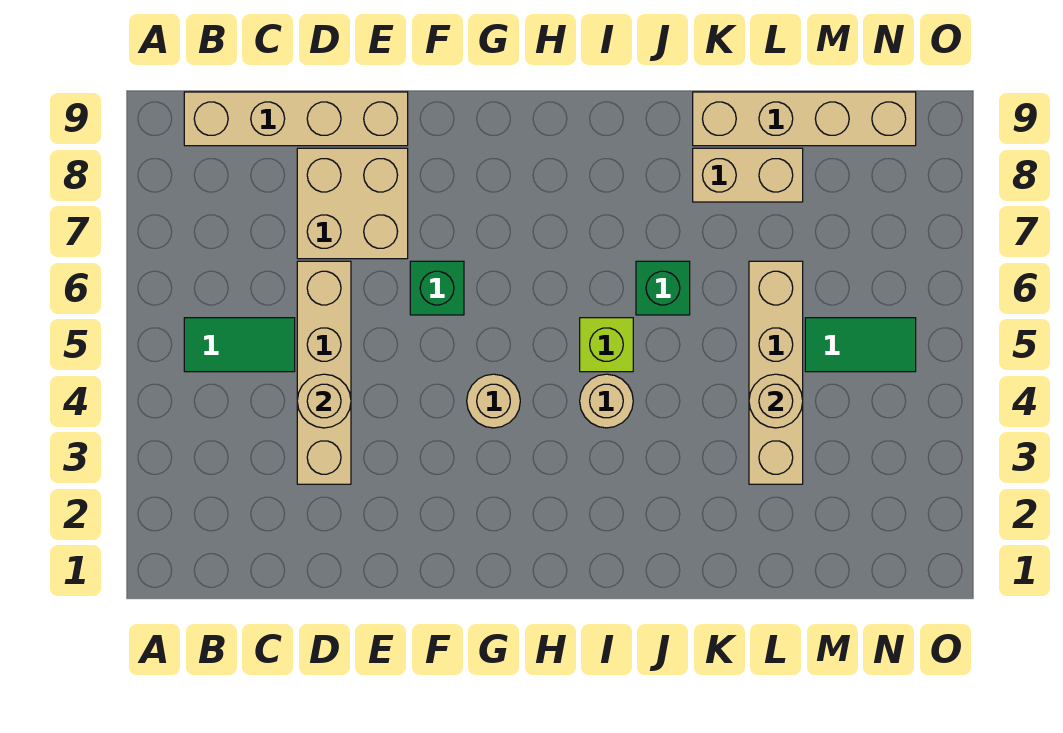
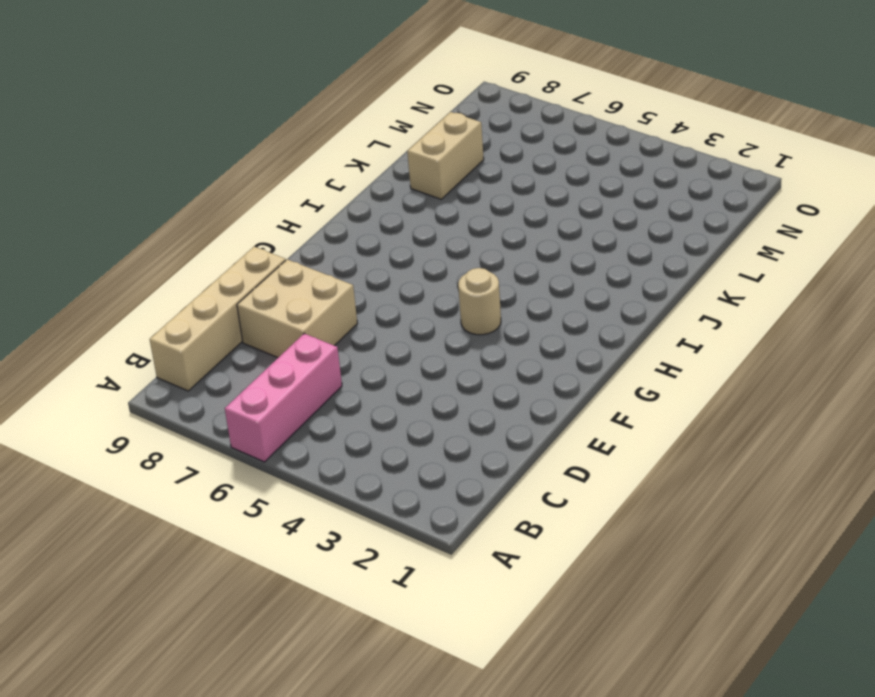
pink 1x3 brick [225,334,342,462] -> none
none -> green 1x2 tile [184,318,295,372]
none -> tan 1x4 brick [297,261,351,484]
none -> green 1x1 brick [410,261,464,315]

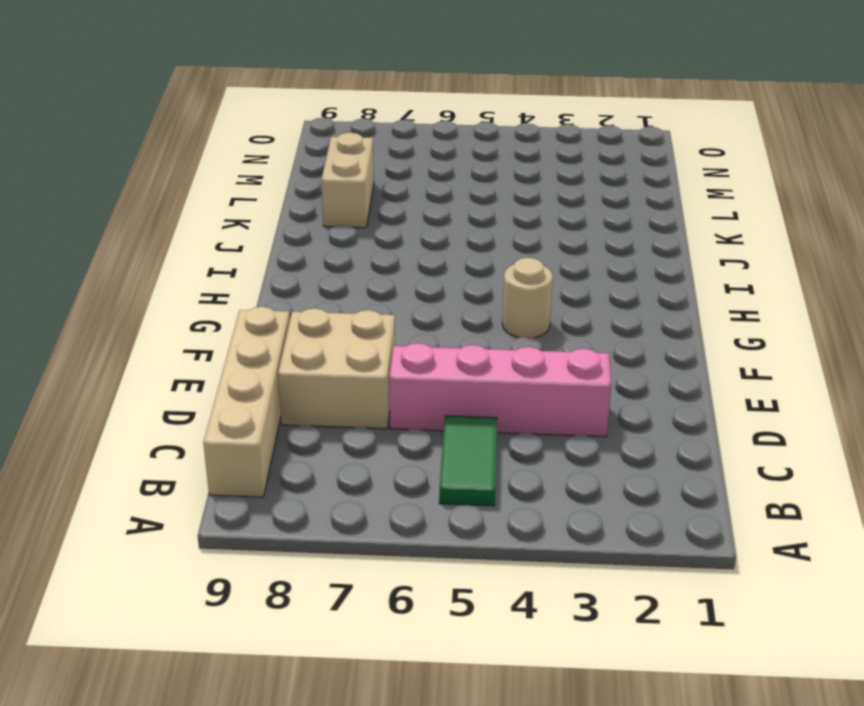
pink 1x4 brick [389,343,611,437] -> tan 1x4 brick [297,261,351,484]
none -> green 1x1 brick [410,261,464,315]
none -> tan 1x1 round brick [580,374,633,428]
none -> lime 1x1 brick [580,318,633,372]

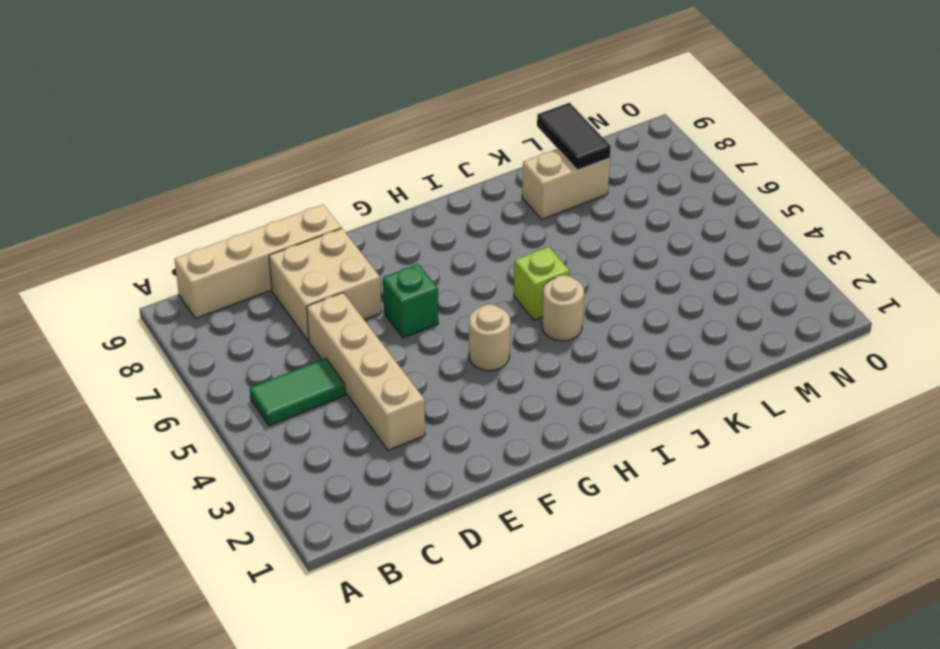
black 1x2 tile [537,103,611,170] -> none
none -> green 1x1 brick [636,261,690,315]
none -> tan 1x4 brick [693,92,916,146]
none -> tan 1x4 brick [749,261,803,484]

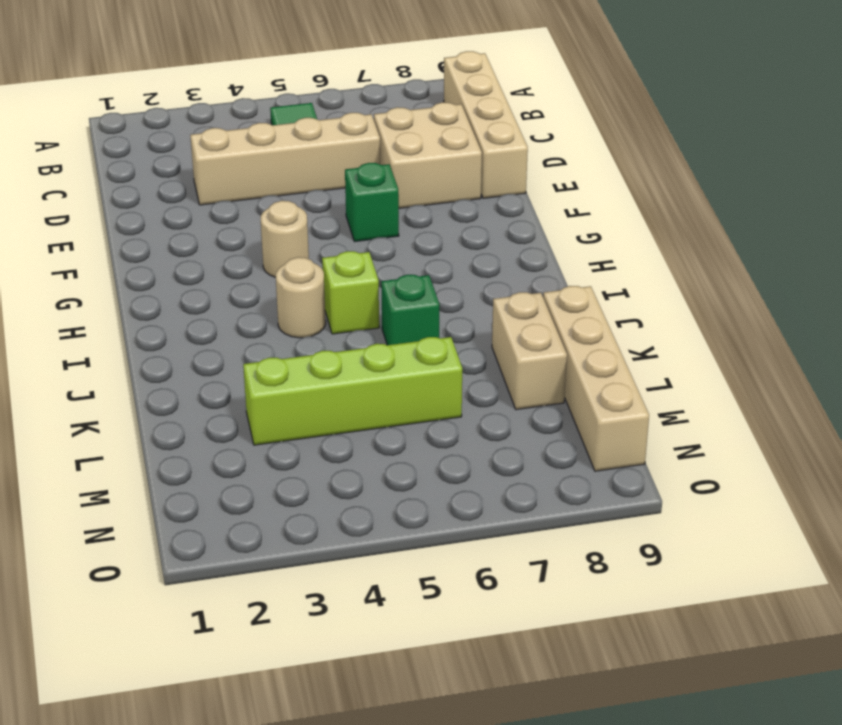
lime 1x4 brick [243,337,462,445] -> tan 1x4 brick [749,261,803,484]
none -> green 1x2 tile [805,318,916,372]
none -> tan 1x1 round brick [297,374,351,428]
none -> tan 1x1 round brick [749,374,803,428]

